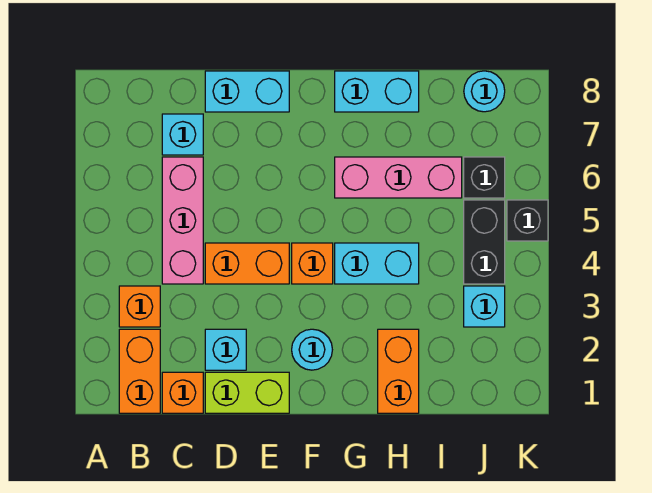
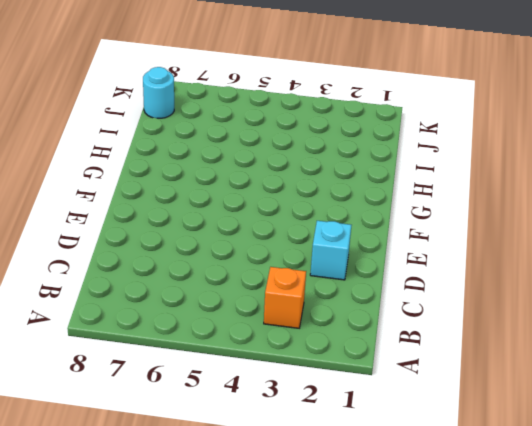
none -> orange 1x2 brick [119,329,160,413]
none -> orange 1x1 brick [162,372,203,413]
none -> pink 1x3 brick [162,157,203,284]

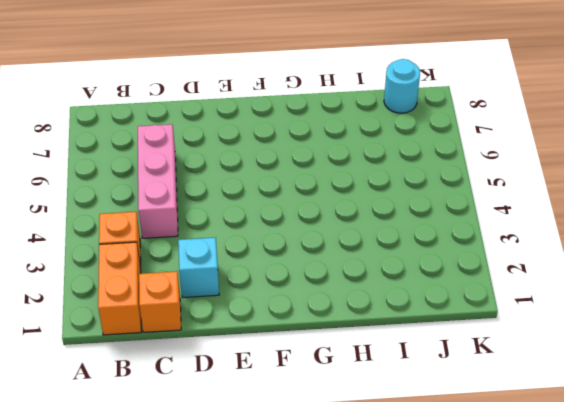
none -> cyan 1x1 brick [162,114,203,155]
none -> lime 1x2 brick [205,372,289,413]
none -> orange 1x2 brick [205,243,289,284]

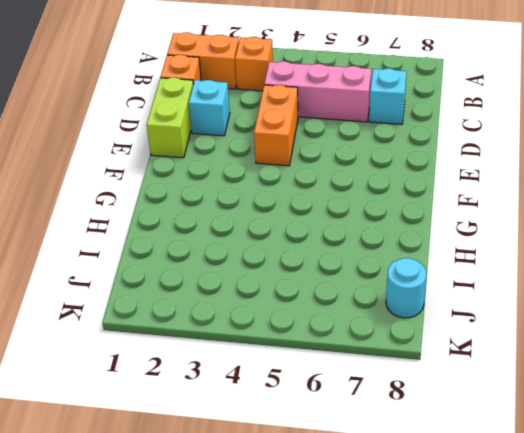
none -> cyan 1x2 brick [205,71,289,112]
none -> cyan 1x1 round brick [292,329,332,370]
none -> orange 1x1 brick [292,243,333,284]

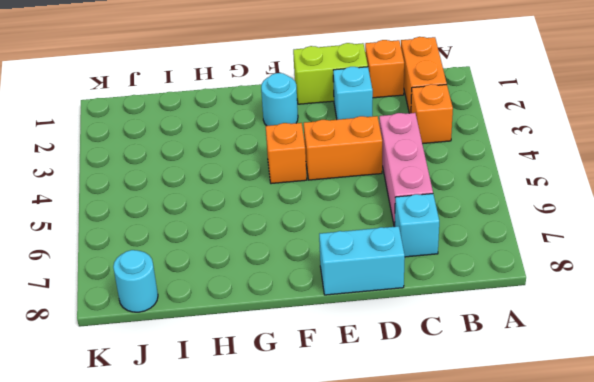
none -> cyan 1x2 brick [335,243,419,284]
none -> pink 1x3 brick [335,157,462,198]
none -> cyan 1x2 brick [335,71,419,112]

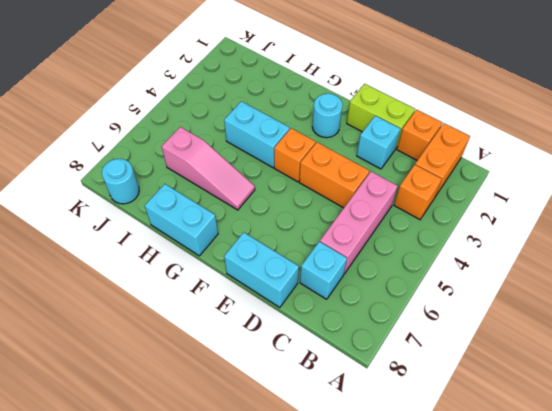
pink 1x3 slope [162,127,255,210] -> pink 1x3 brick [335,157,462,198]
none -> orange 1x2 brick [378,329,419,413]
none -> cyan 1x1 brick [464,286,505,327]
none -> black 1x2 brick [464,200,505,284]

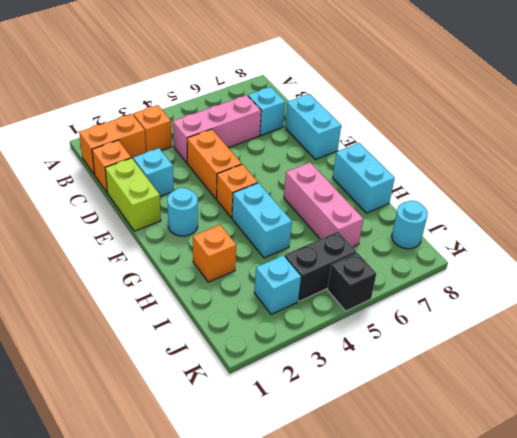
orange 1x1 brick [193,225,236,282] -> orange 1x2 brick [378,329,419,413]
none -> black 1x1 brick [464,157,505,198]

